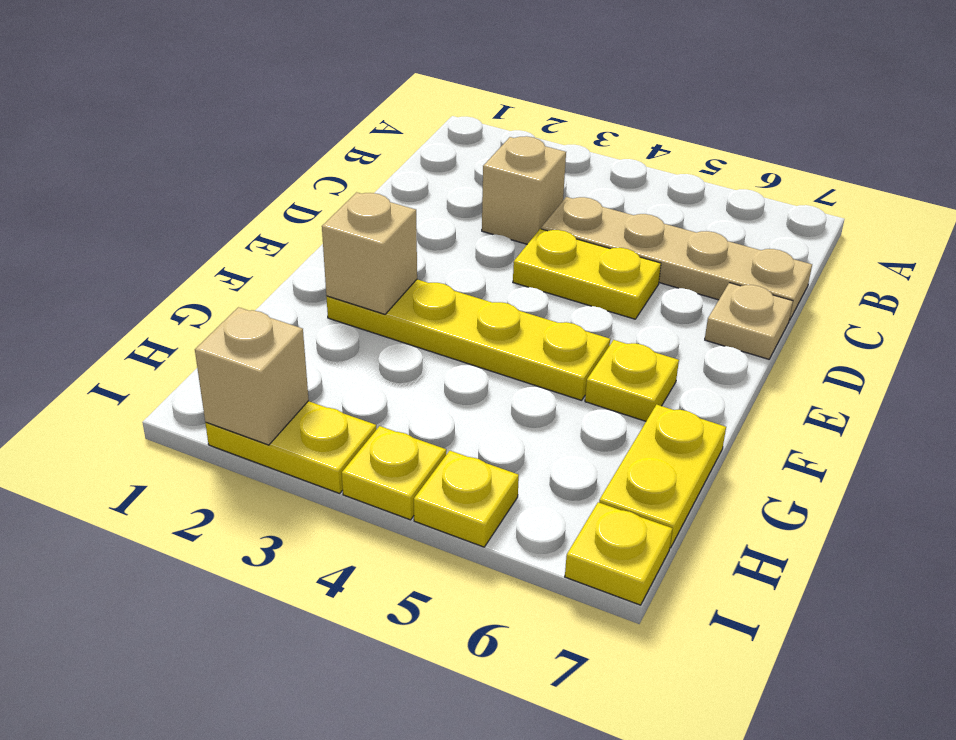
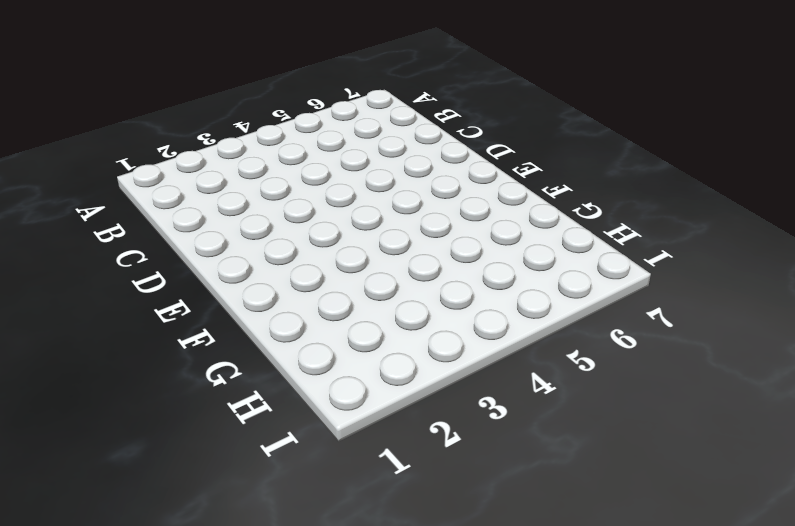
none -> tan 1x1 brick [482,136,566,244]
none -> tan 1x4 plate [541,197,812,320]
none -> yellow 1x2 plate [513,229,661,319]

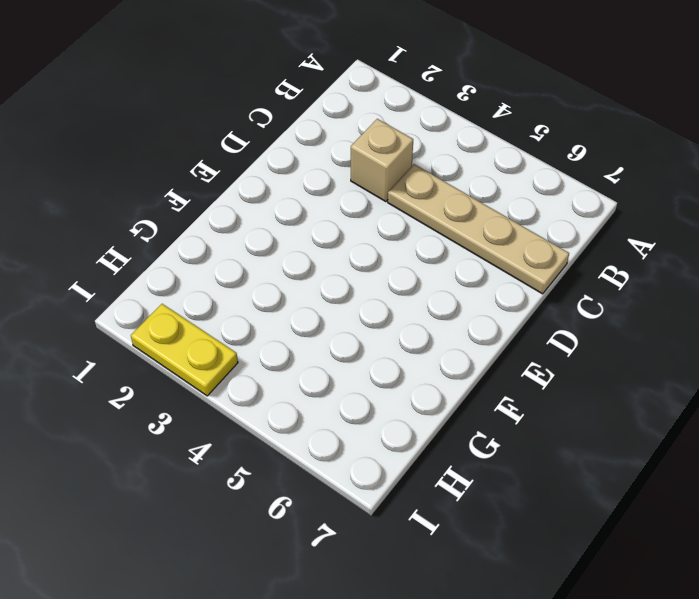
none -> yellow 1x2 plate [513,229,661,319]
none -> tan 1x1 plate [705,283,793,359]
none -> yellow 1x4 plate [327,280,610,400]

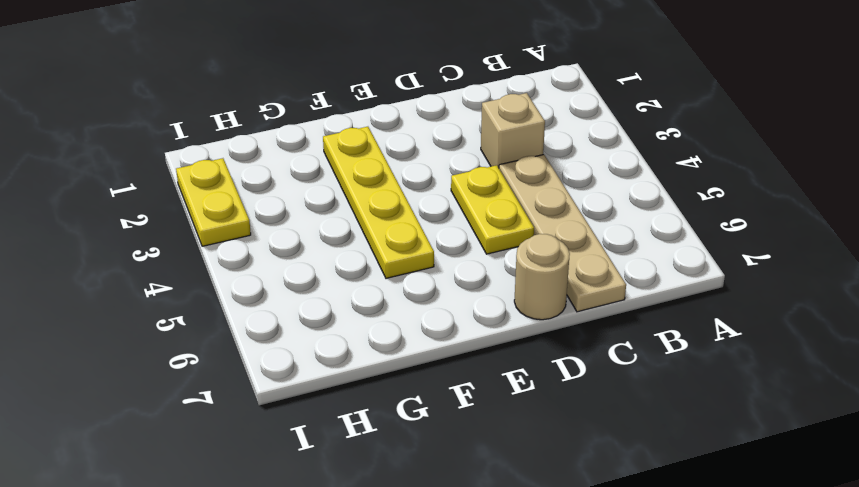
tan 1x1 round brick [514,234,570,320] -> tan 1x1 plate [705,283,793,359]
none -> yellow 1x1 plate [585,340,679,421]
none -> yellow 1x2 plate [599,405,726,548]
none -> yellow 1x1 plate [342,426,446,520]

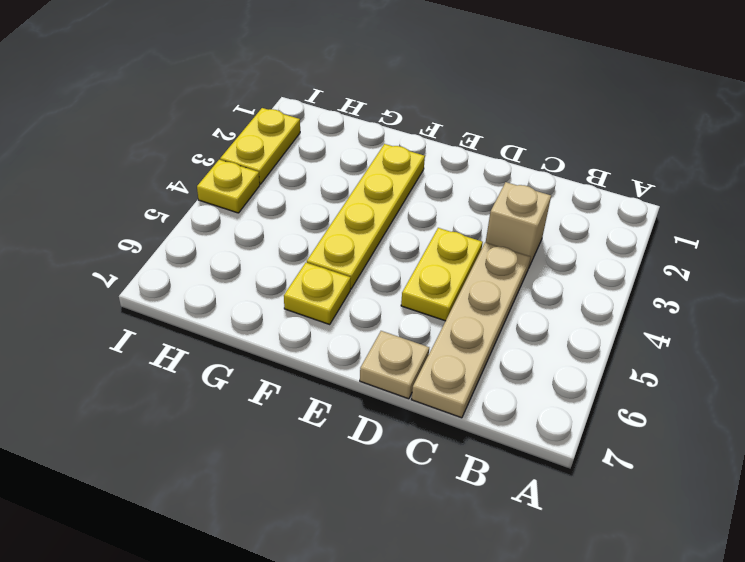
none -> yellow 1x2 plate [599,405,726,548]
none -> yellow 1x1 plate [414,451,519,547]
none -> yellow 1x1 plate [565,502,672,605]

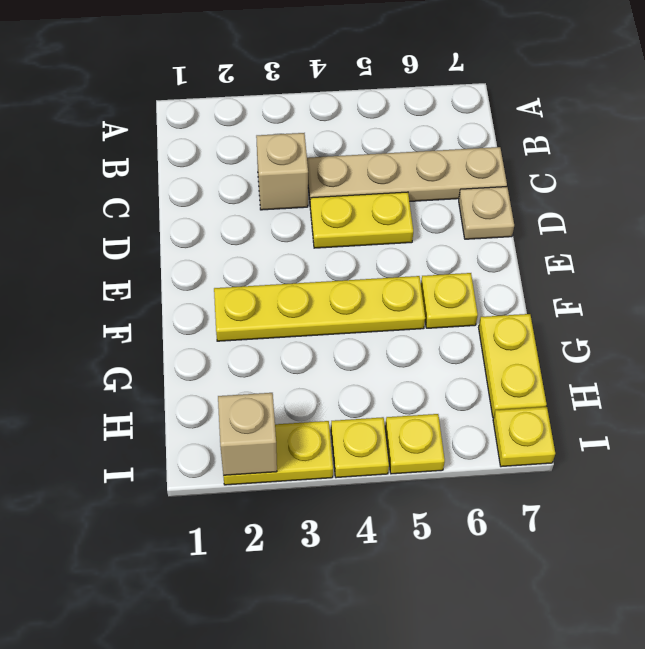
none -> tan 1x1 brick [322,192,417,314]

